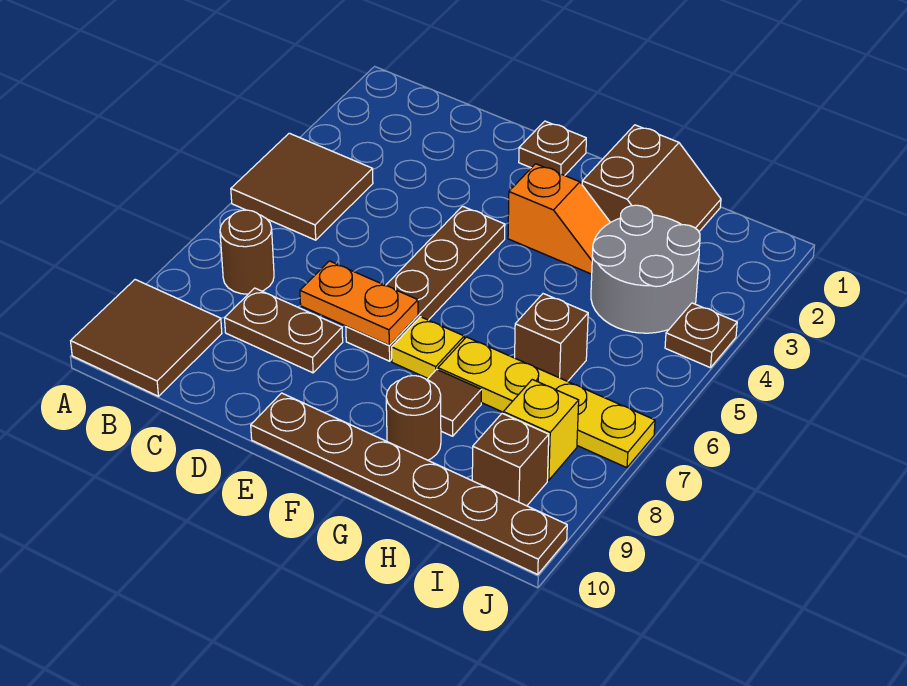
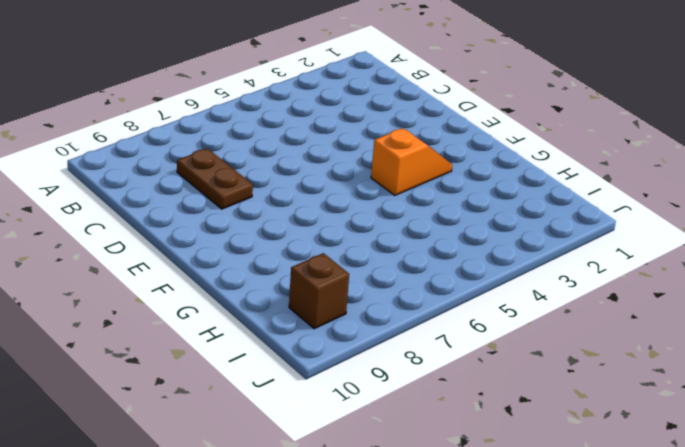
orange 1x2 slope [371,128,452,195] -> orange 1x2 slope turned to [508,164,610,274]
none -> brown 2x2 tile [231,133,373,240]
none -> brown 2x2 tile [71,280,222,396]
none -> brown 1x1 round brick [220,210,274,294]

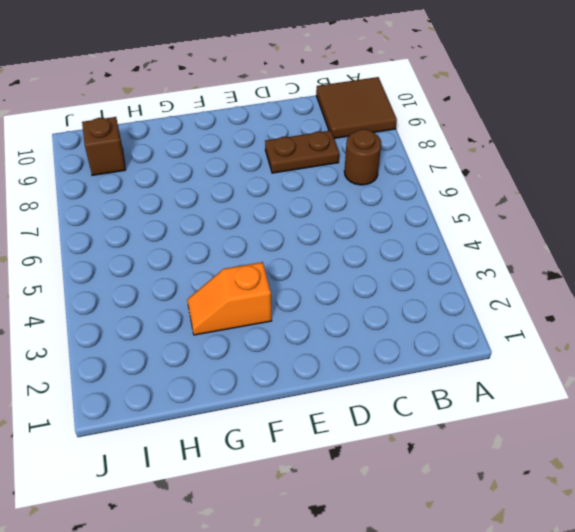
none -> brown 2x2 tile [231,133,373,240]
none -> brown 1x1 plate [519,121,586,176]
none -> brown 1x4 plate [346,206,505,361]

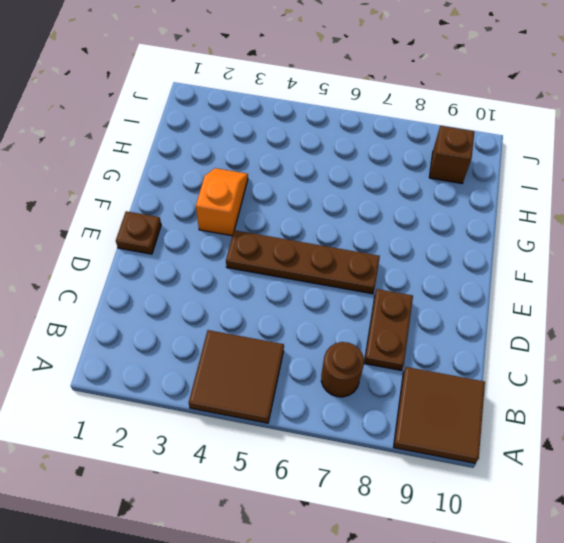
none -> brown 1x6 plate [251,393,567,575]
none -> yellow 1x1 plate [392,317,464,378]
none -> brown 2x2 slope [582,125,721,231]

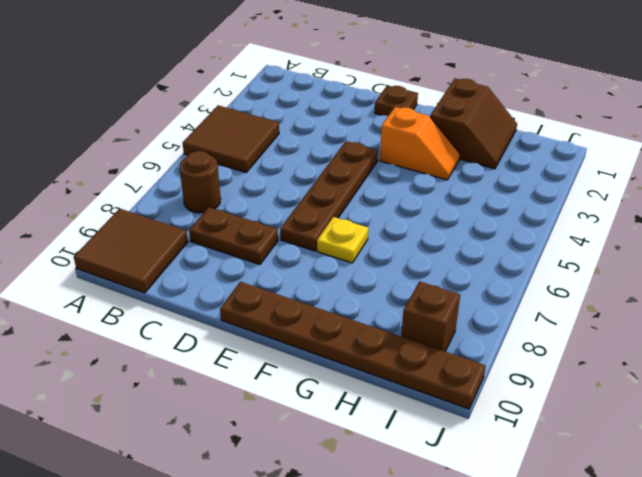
none -> yellow 1x4 plate [438,337,655,468]
none -> brown 1x1 tile [427,369,481,436]
none -> brown 1x1 round brick [386,376,441,460]

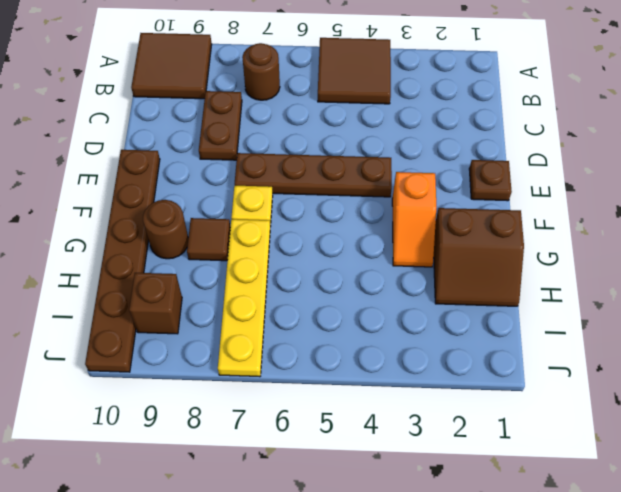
none -> grey 2x2 round brick [591,205,700,333]
none -> brown 1x1 brick [515,294,588,381]
none -> yellow 1x1 brick [503,379,579,480]

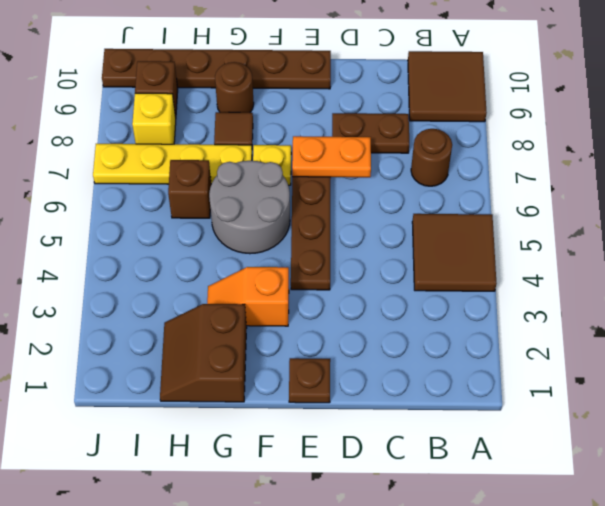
grey 2x2 round brick [209,161,290,254] -> grey 2x2 round brick moved to [591,205,700,333]
none -> brown 1x1 plate [665,303,737,368]

